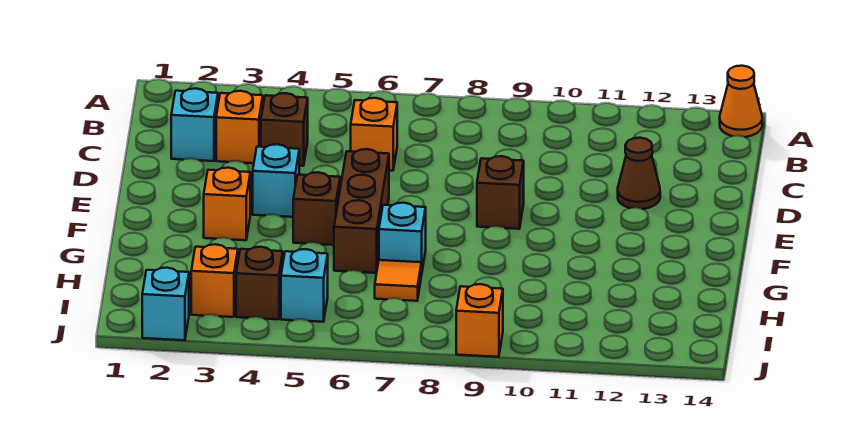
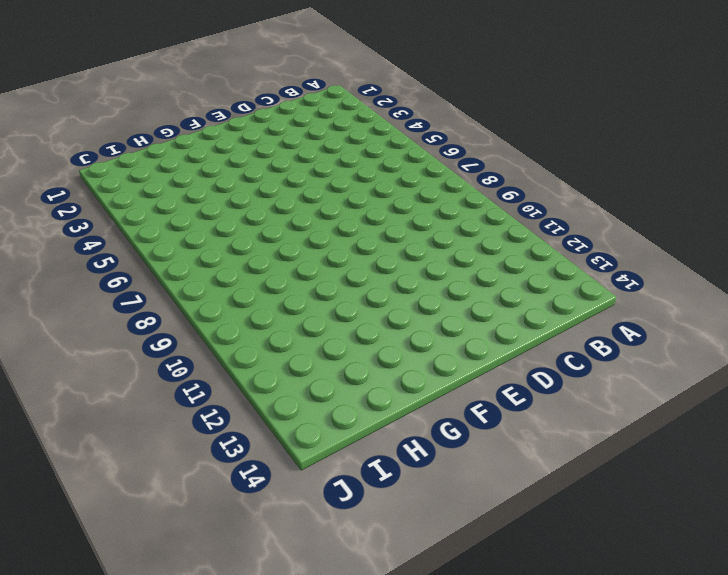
none -> orange 1x1 cone [720,66,762,137]
none -> cyan 1x1 brick [171,88,218,161]
none -> orange 1x1 brick [216,91,263,163]

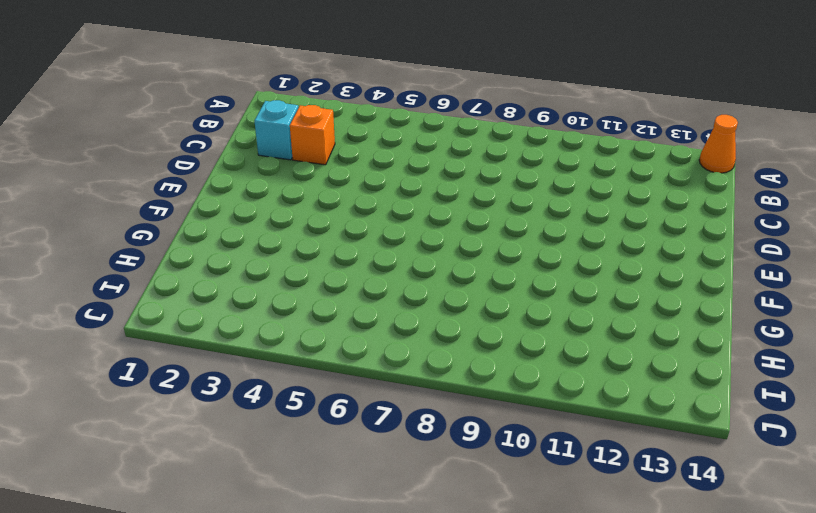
none -> brown 1x1 brick [261,93,308,166]
none -> orange 1x1 brick [351,98,397,171]
none -> brown 1x1 cone [618,138,660,209]

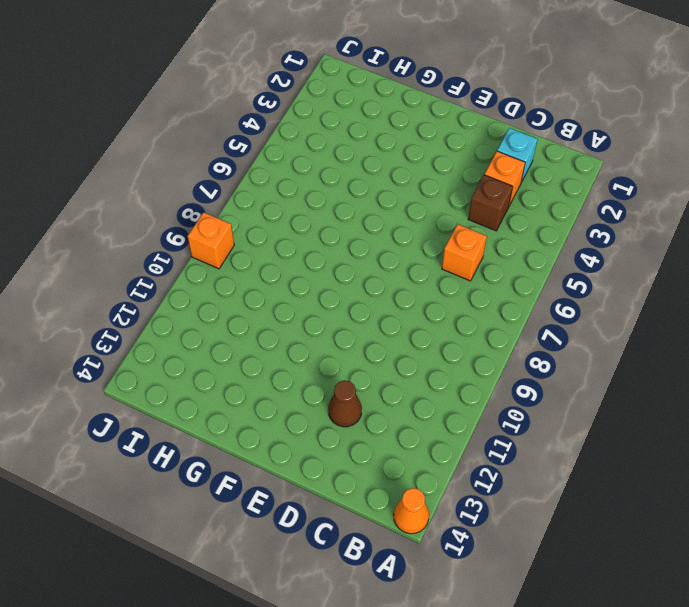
none -> cyan 1x1 brick [253,144,299,217]
none -> brown 1x3 brick [334,149,389,273]
none -> brown 1x1 brick [477,156,524,229]

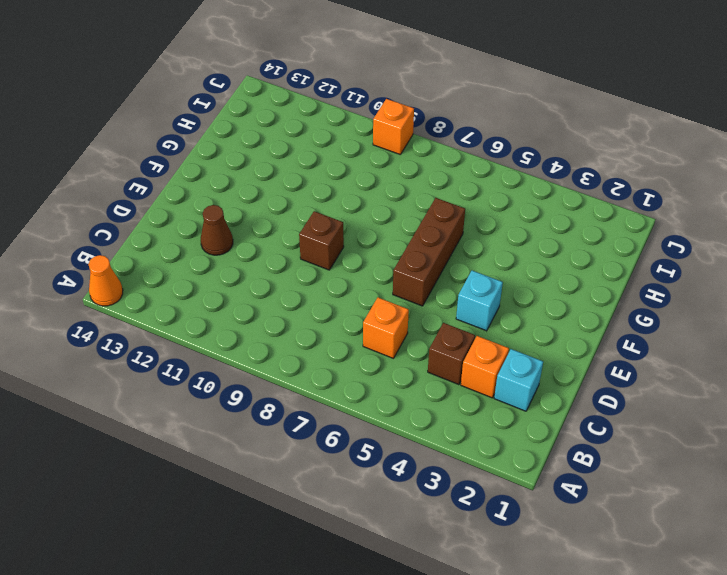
none -> orange 1x1 brick [204,168,250,240]
none -> brown 1x1 brick [293,172,340,245]
none -> cyan 1x1 brick [379,203,426,275]

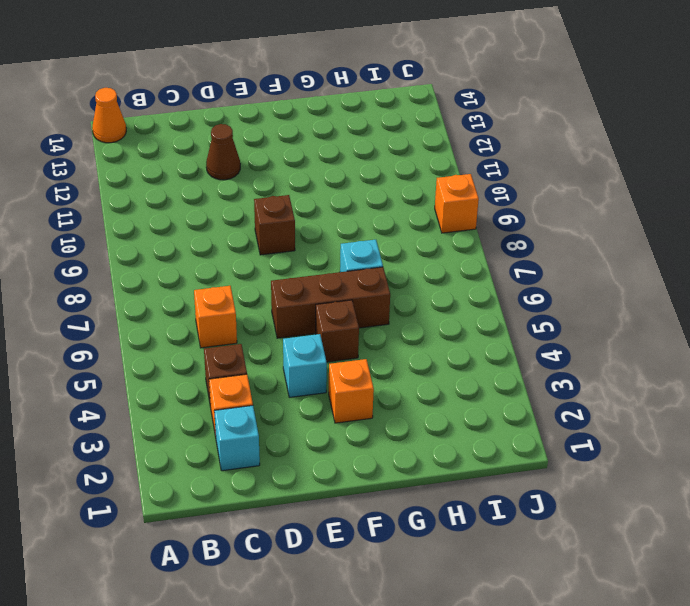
none -> orange 1x1 tile [375,260,421,301]
none -> orange 1x1 brick [191,244,238,317]
none -> brown 1x1 brick [236,247,283,319]

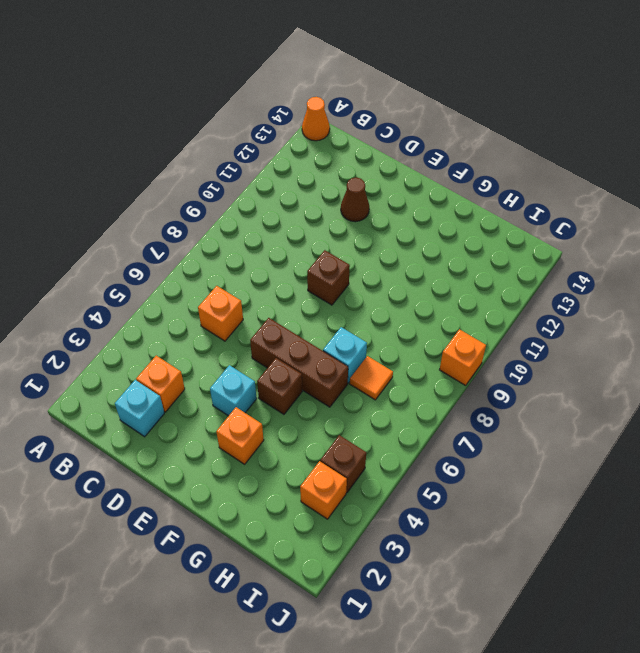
none -> brown 1x1 brick [261,93,308,166]
none -> cyan 1x1 brick [281,249,328,322]
none -> cyan 1x1 brick [142,268,189,340]

